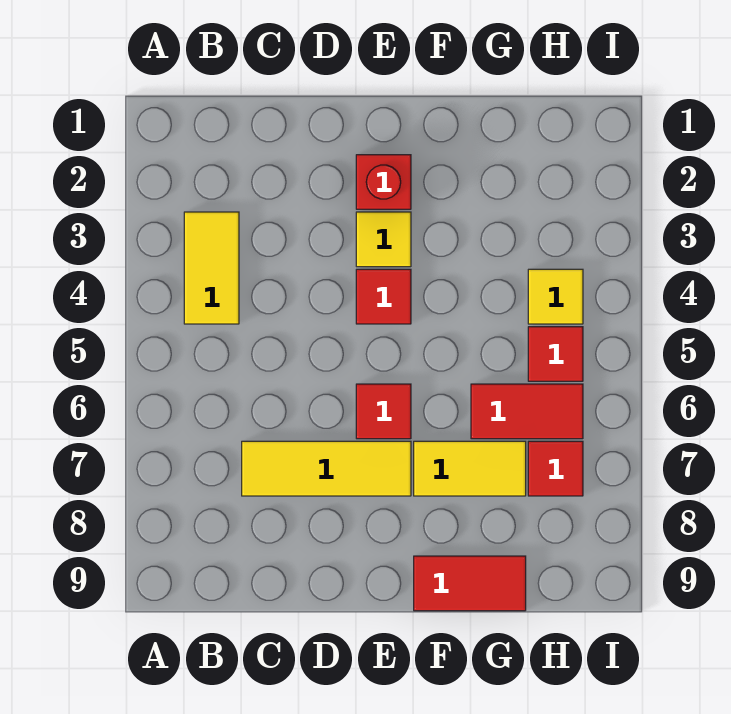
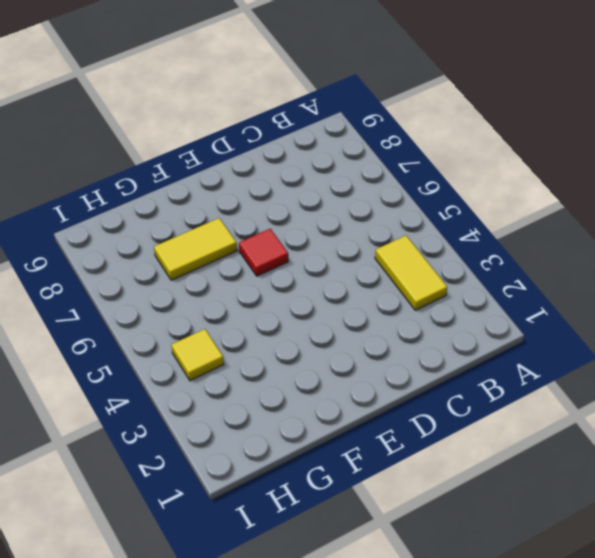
none -> yellow 1x3 tile [242,441,411,496]
none -> red 1x1 brick [356,155,411,209]
none -> yellow 1x1 tile [356,212,411,267]

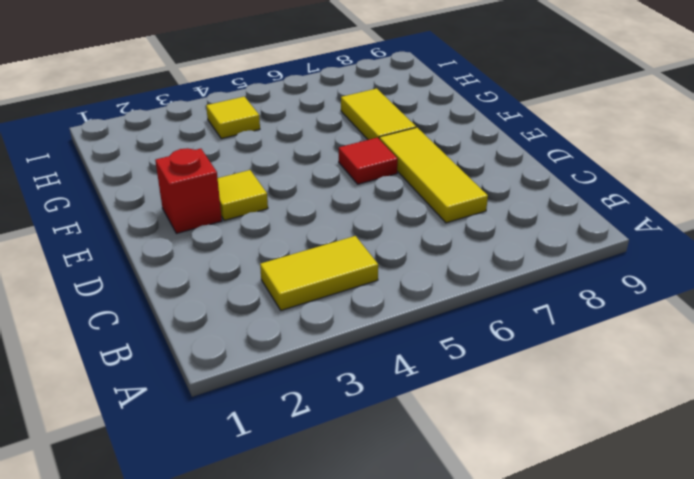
none -> red 1x1 tile [356,269,411,324]
none -> red 1x2 tile [414,556,526,611]
none -> red 1x2 tile [471,384,583,439]

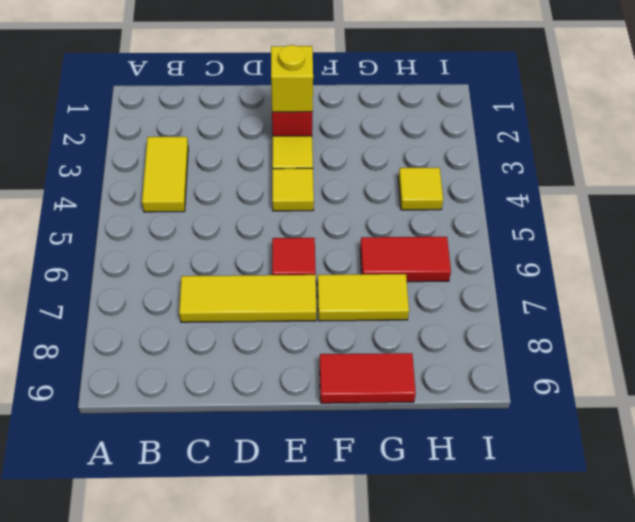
yellow 1x1 brick [271,45,313,112] -> none
yellow 1x1 tile [272,168,314,211] -> red 1x1 tile [356,269,411,324]
none -> red 1x1 tile [528,327,583,381]
none -> red 1x1 tile [528,441,583,496]

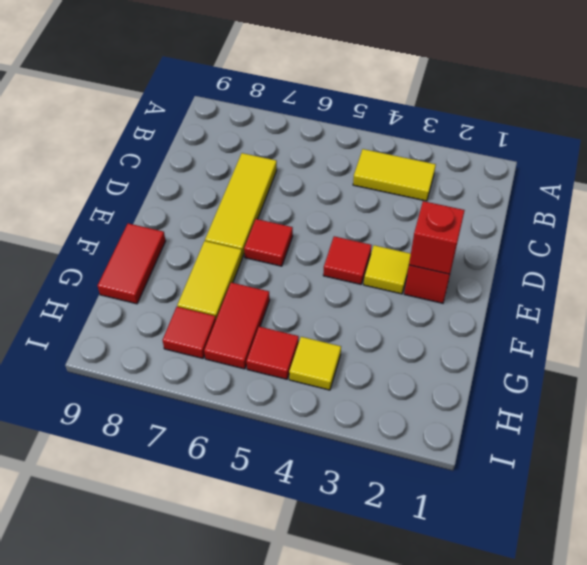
red 1x1 brick [409,201,465,274] -> none

